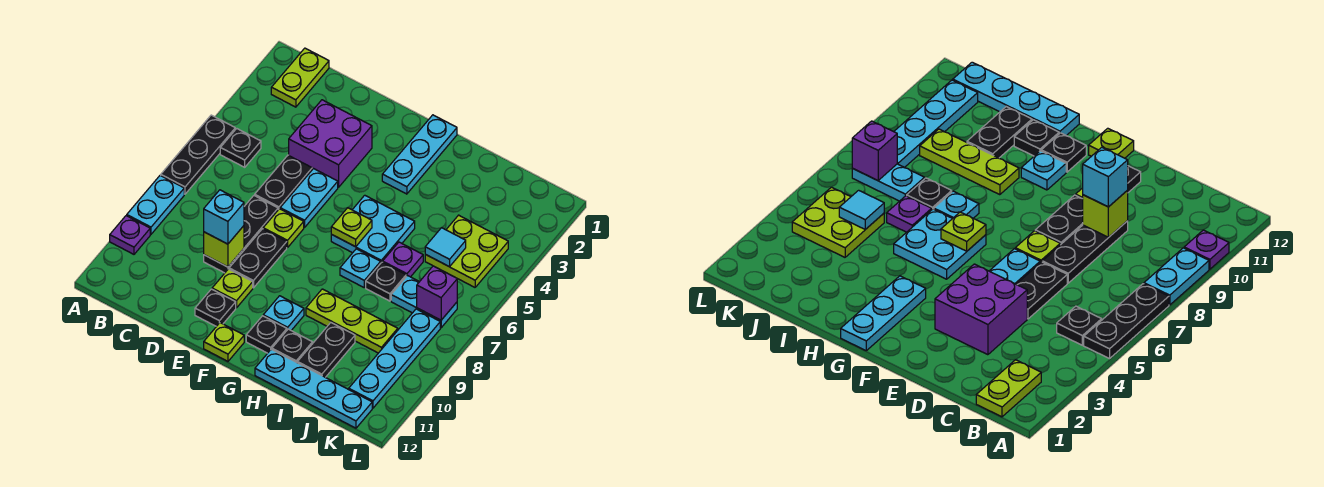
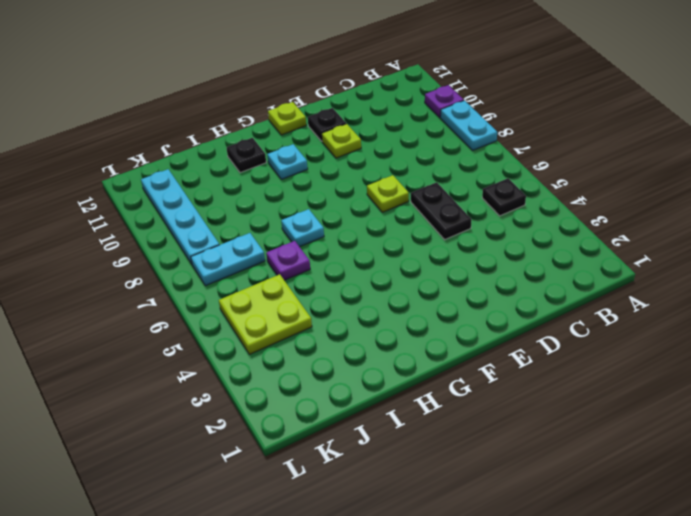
none -> black 1x3 plate [161,115,235,194]
none -> lime 1x2 plate [271,48,329,107]
none -> purple 2x2 brick [289,100,372,187]
none -> black 1x3 plate [204,195,278,273]

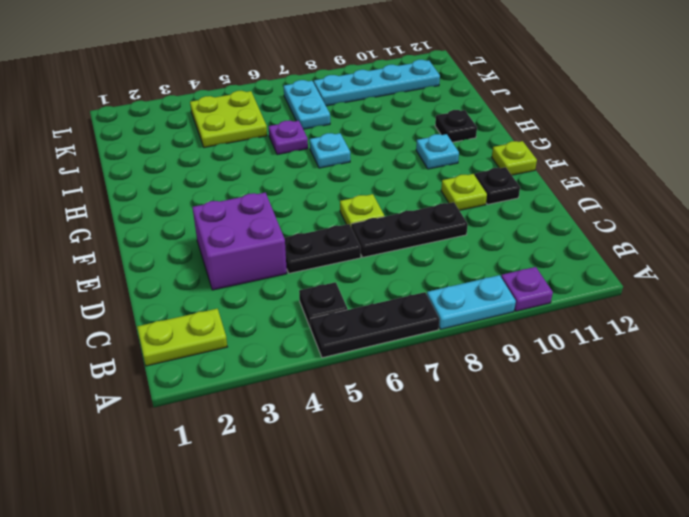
none -> cyan 1x2 plate [280,169,338,228]
none -> black 1x2 plate [229,229,287,288]
none -> cyan 1x3 plate [382,115,457,194]
none -> cyan 2x2 plate [331,195,415,262]

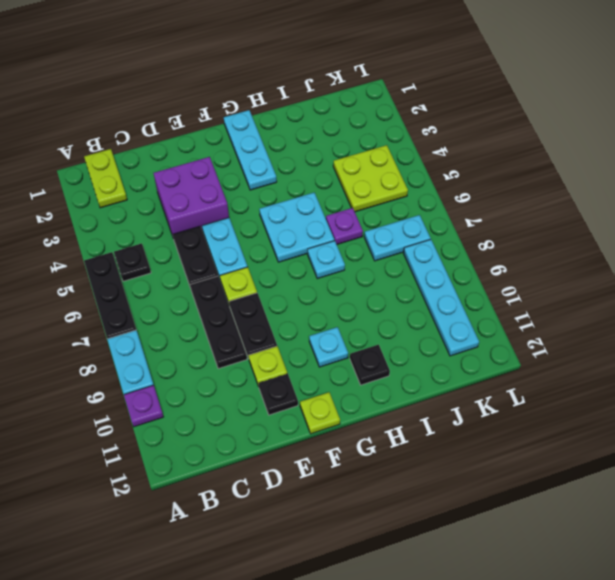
none -> black 1x1 plate [246,316,287,353]
none -> lime 1x3 plate [306,289,398,353]
none -> cyan 1x4 plate [255,349,372,428]
none -> black 1x1 plate [366,262,406,301]

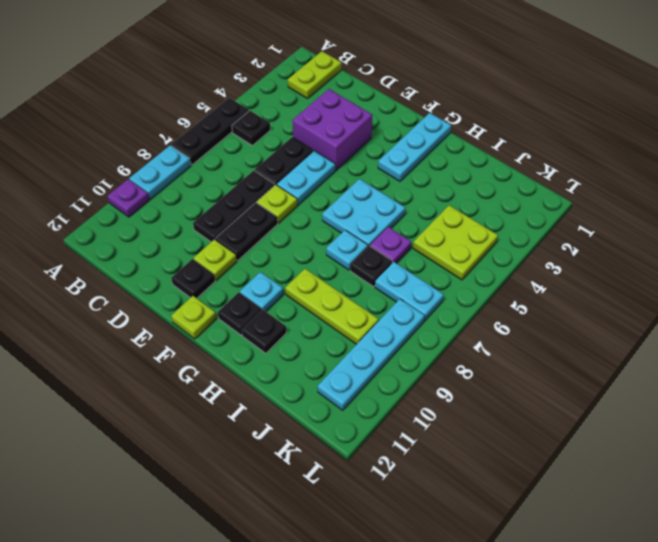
none -> cyan 1x4 plate [255,349,372,428]
none -> black 1x2 plate [298,323,355,377]
none -> lime 1x1 brick [204,226,244,267]
none -> lime 1x1 plate [331,208,372,247]

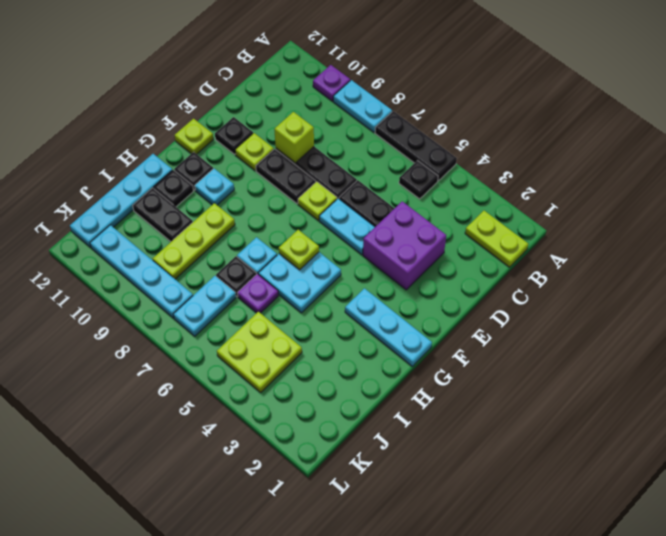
none -> cyan 1x1 tile [425,228,466,267]
none -> purple 1x1 brick [417,266,457,320]
none -> cyan 1x1 brick [204,190,244,244]

